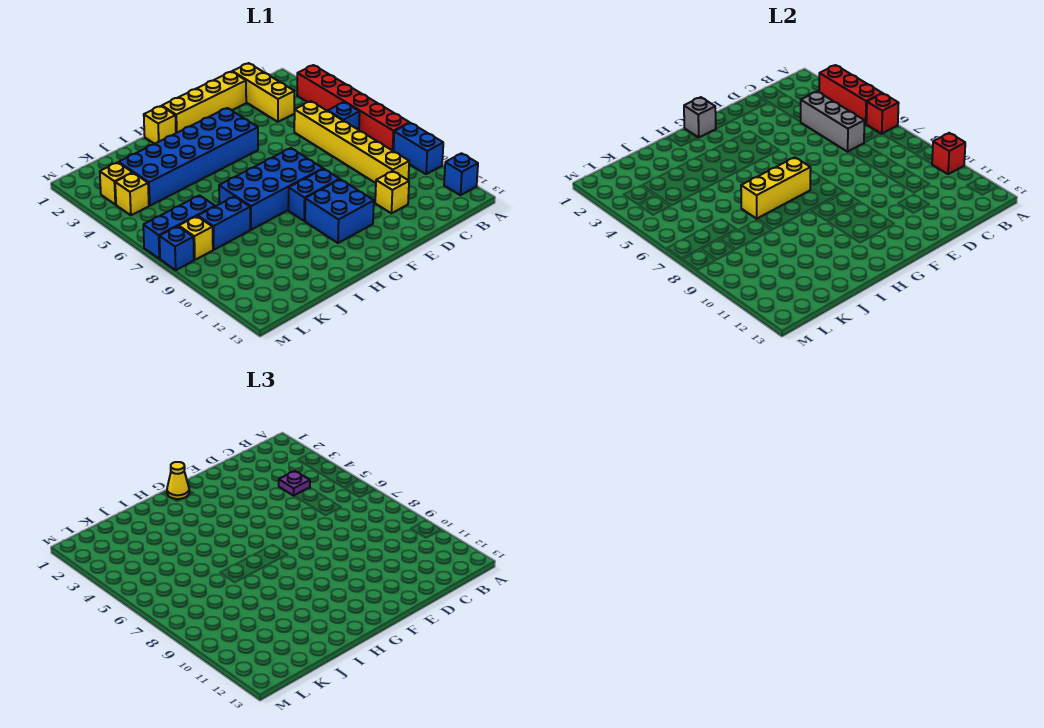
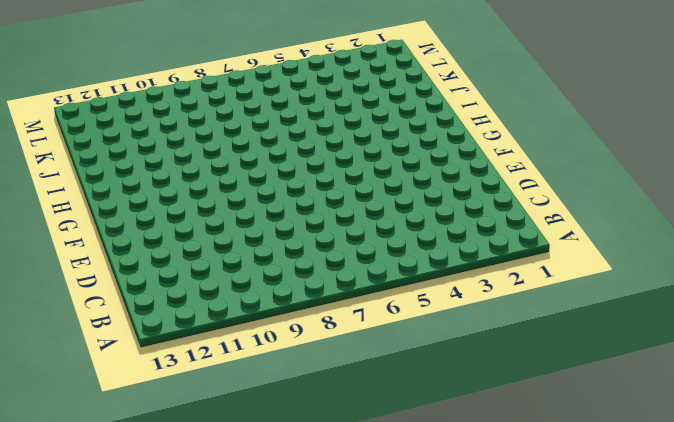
none -> red 1x6 brick [297,65,410,151]
none -> blue 1x2 brick [394,123,443,174]
none -> blue 1x1 brick [444,153,478,195]

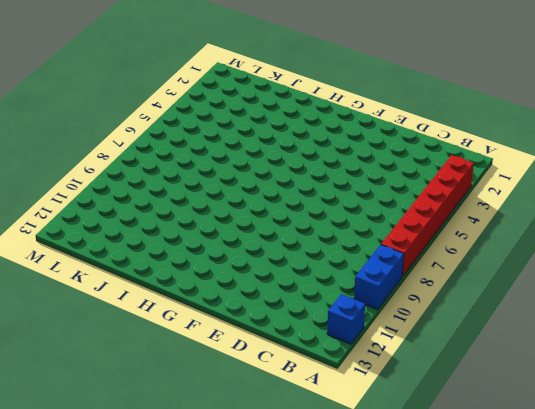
none -> blue 1x1 brick [328,102,360,130]
none -> yellow 1x3 brick [232,63,294,122]
none -> yellow 1x6 brick [294,101,409,183]

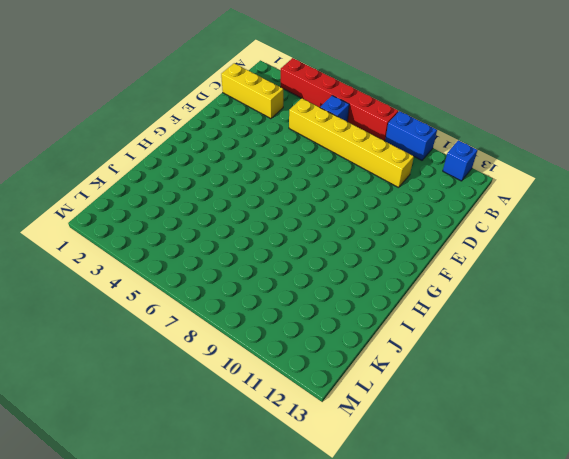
none -> yellow 1x4 brick [162,72,246,133]
none -> yellow 1x1 brick [375,171,409,213]
none -> blue 2x6 brick [119,108,258,206]

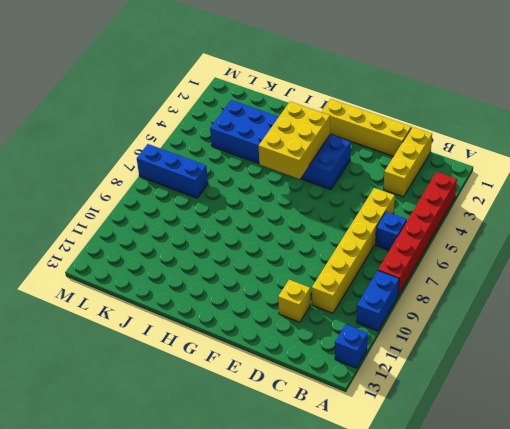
yellow 2x3 brick [259,102,330,179] -> none
none -> blue 2x4 brick [219,148,323,230]
none -> blue 1x2 brick [288,169,340,221]
none -> blue 2x2 brick [305,179,374,243]

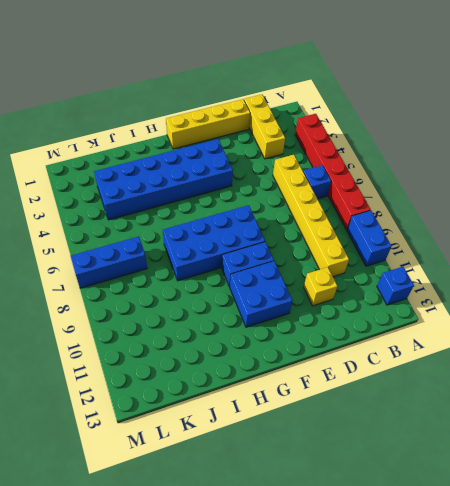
none -> yellow 1x1 brick [144,106,176,144]
none -> blue 1x2 brick [198,197,250,250]
none -> yellow 1x1 brick [100,162,132,205]

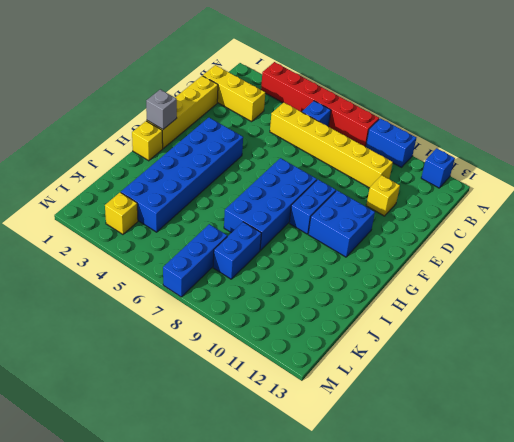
none -> yellow 1x1 brick [115,173,149,215]
none -> yellow 1x1 brick [179,216,213,260]
none -> blue 1x1 brick [159,226,194,270]

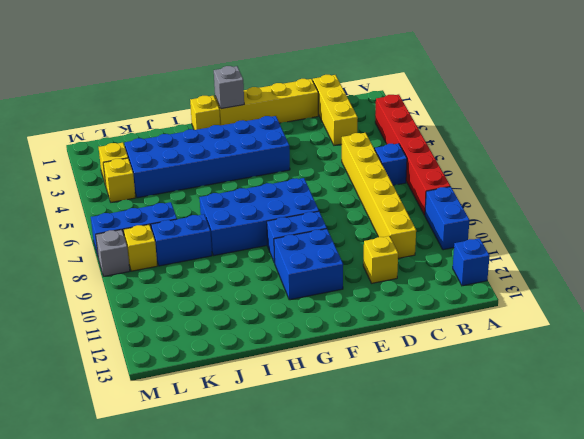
grey 1x1 brick [96,230,130,276] -> blue 1x1 brick [159,226,194,270]
none -> red 1x3 brick [819,65,882,124]
none -> red 1x1 brick [866,93,899,134]
none -> red 1x1 brick [932,133,965,174]

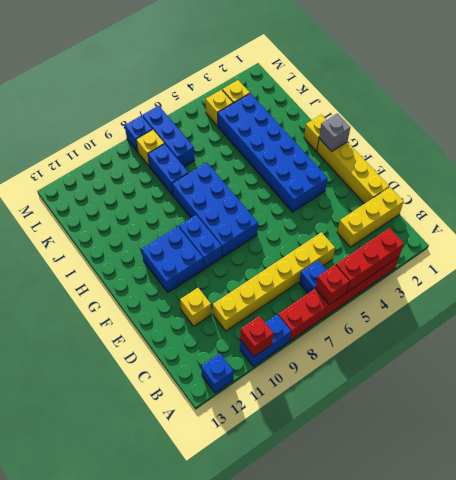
none -> grey 1x3 brick [800,92,864,152]
none -> yellow 1x3 brick [741,157,811,219]
none -> purple 1x1 plate [279,471,310,496]

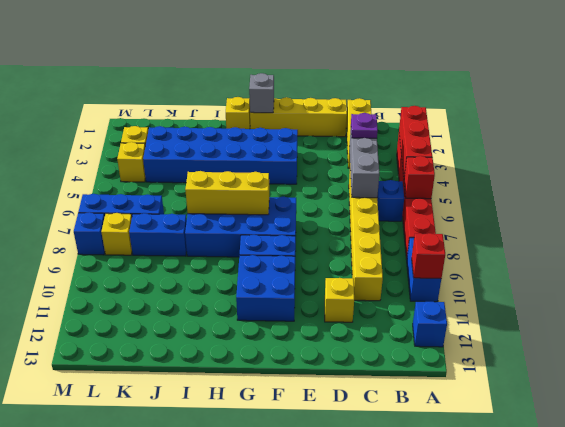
none -> yellow 1x1 cone [167,462,189,499]

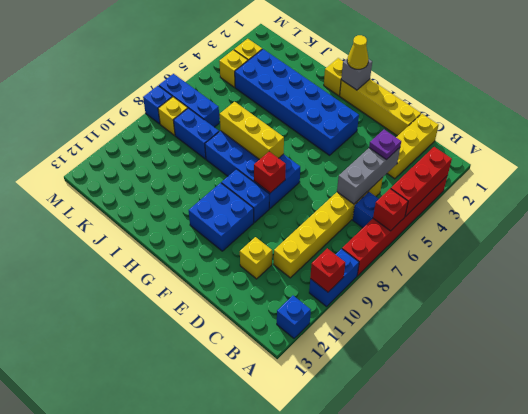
red 1x1 brick [254,152,286,193] -> none

